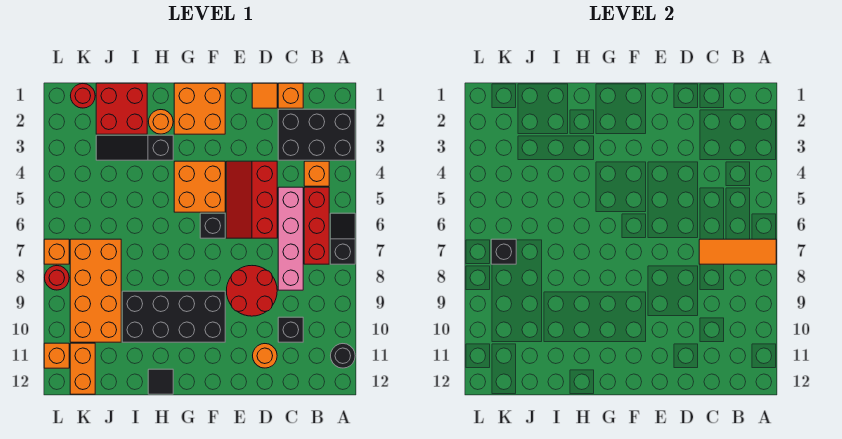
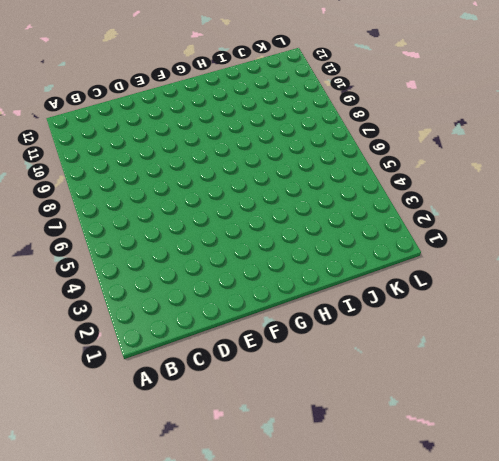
none -> black 2x3 brick [278,109,355,160]
none -> black 1x2 slope [330,213,355,264]
none -> black 1x1 round brick [331,344,355,368]

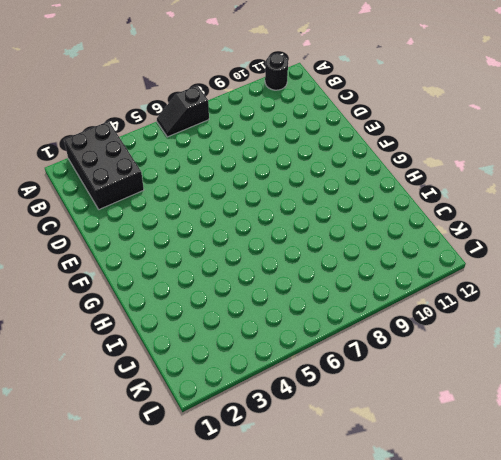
none -> orange 1x1 brick [304,161,329,186]
none -> red 1x3 brick [304,187,329,264]
none -> orange 1x1 brick [278,83,303,108]

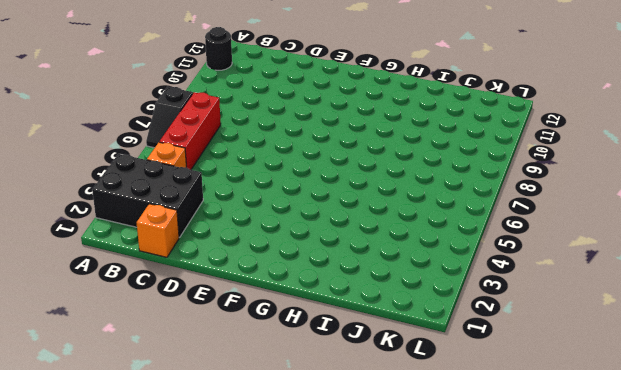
none -> pink 1x4 brick [278,187,303,290]
none -> black 1x1 brick [278,317,303,342]
none -> orange 1x1 tile [252,83,277,108]

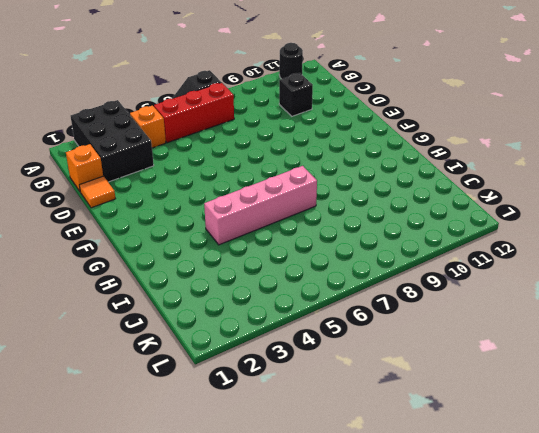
pink 1x4 brick [204,166,317,245] -> pink 1x4 brick moved to [278,187,303,290]
none -> red 2x3 slope [226,161,277,238]
none -> red 2x2 round brick [227,266,277,316]
none -> orange 1x1 round brick [253,344,277,368]

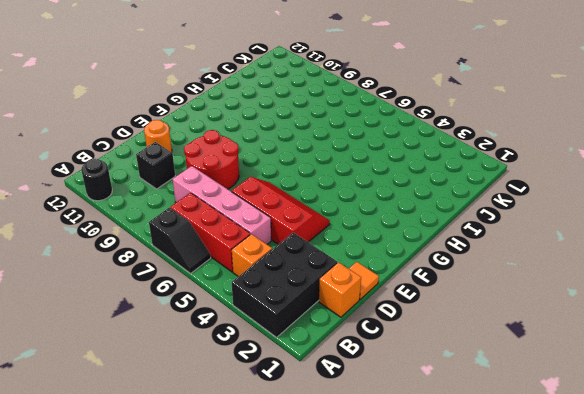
none -> orange 2x2 brick [174,83,225,134]
none -> orange 2x2 brick [174,161,225,212]
none -> black 1x1 brick [200,213,225,238]

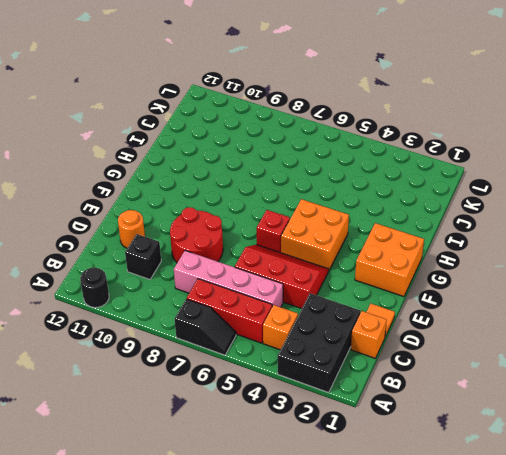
red 1x1 brick [257,210,290,253] -> black 1x1 brick [200,213,225,238]
none -> black 2x4 brick [122,291,225,342]
none -> orange 1x1 round brick [149,110,173,134]
none -> black 1x3 slope [96,135,173,160]

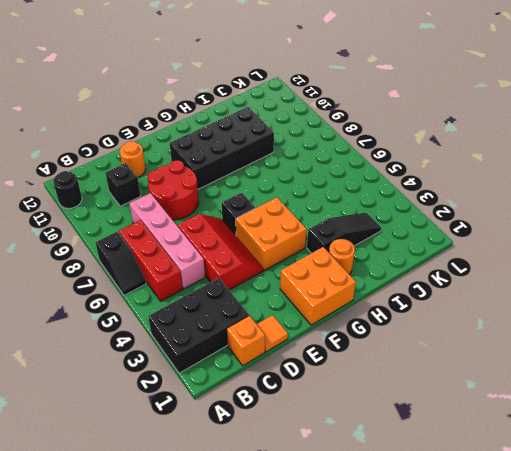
none -> orange 1x1 brick [304,161,329,186]
none -> black 1x1 tile [148,369,173,394]
none -> red 2x2 brick [96,83,147,134]

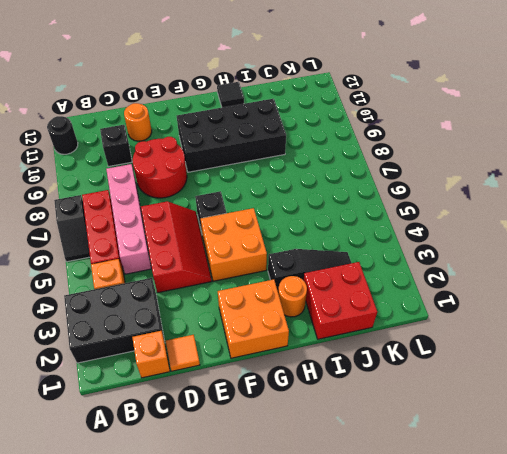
none -> orange 2x4 brick [70,239,121,342]
none -> red 1x1 round brick [71,84,95,108]
none -> orange 1x2 brick [70,343,95,394]

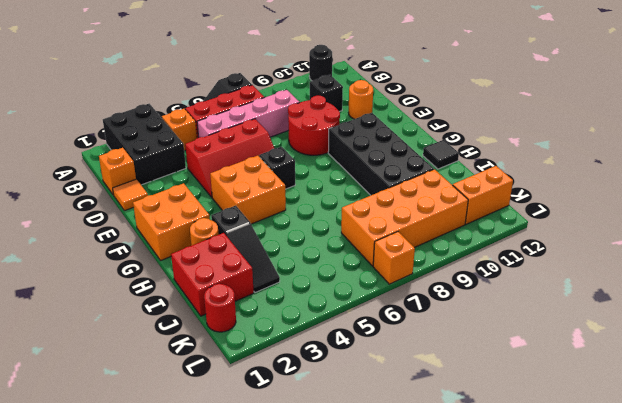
none -> red 1x1 round brick [45,266,69,290]
none -> orange 1x1 brick [44,343,69,368]
none -> orange 1x3 tile [699,239,776,264]

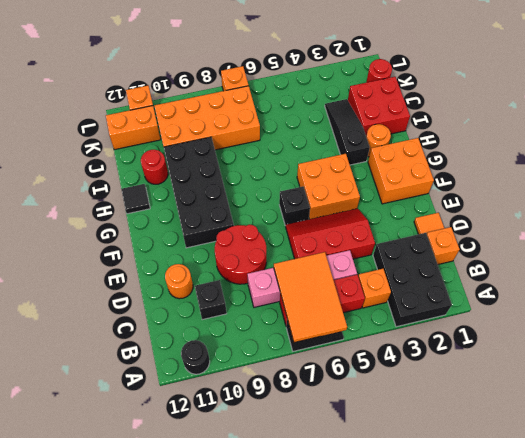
orange 2x3 tile [274,252,347,343] -> orange 1x3 tile [699,239,776,264]
red 1x1 round brick [141,150,168,184] -> red 1x1 round brick moved to [45,266,69,290]
none -> black 1x1 brick [491,239,516,264]

